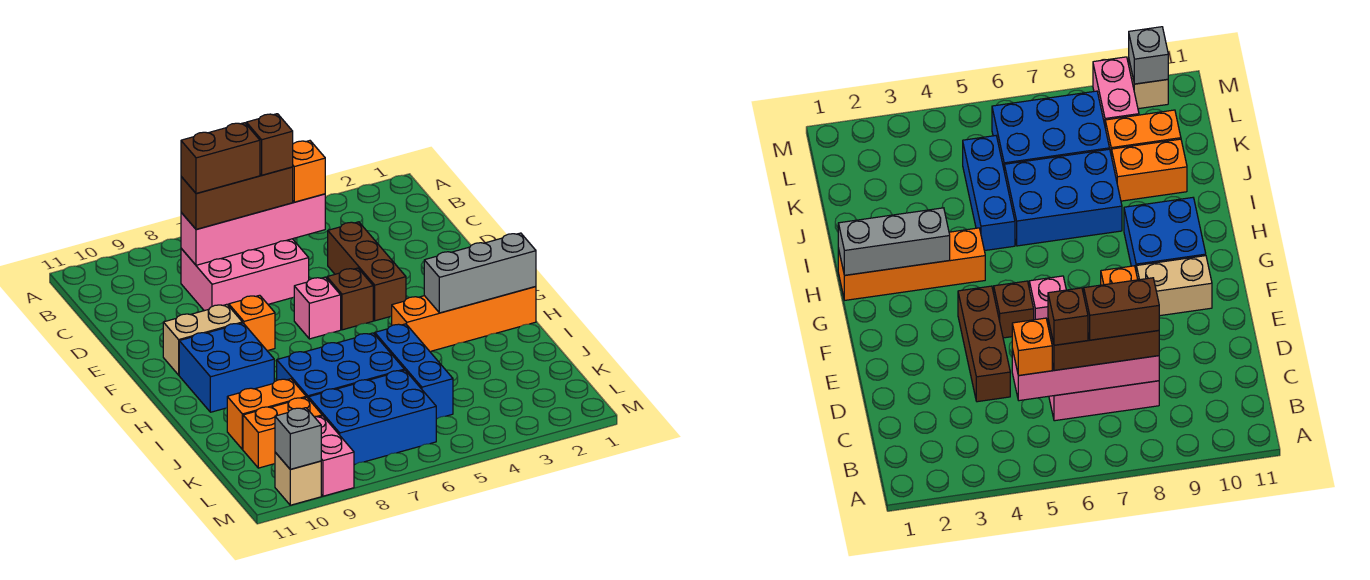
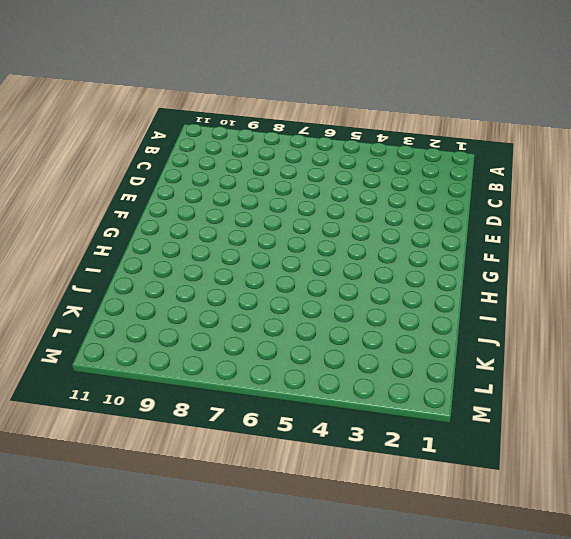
none -> pink 2x3 brick [181,239,309,311]
none -> brown 1x3 brick [328,222,406,321]
none -> brown 1x1 brick [327,268,373,330]

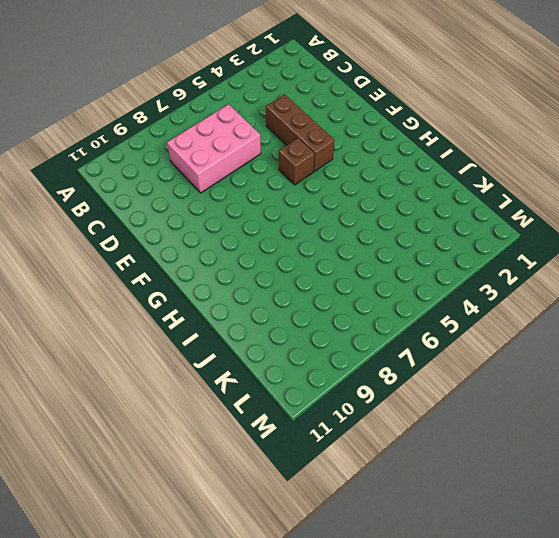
none -> pink 1x1 brick [294,277,341,339]
none -> orange 1x1 brick [229,295,275,351]
none -> tan 1x2 brick [163,304,242,375]

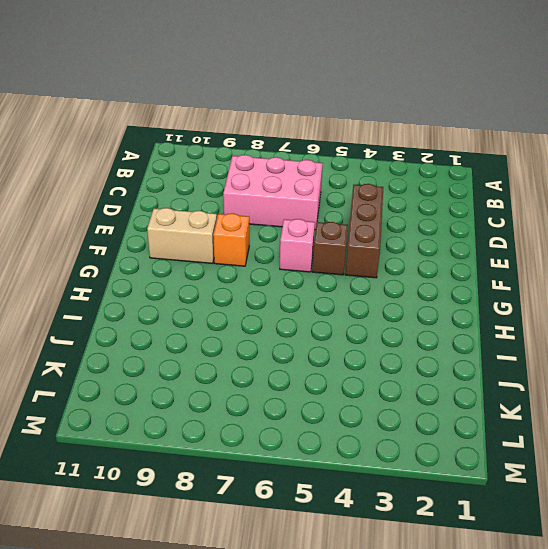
none -> blue 2x2 brick [179,323,274,412]
none -> orange 1x4 brick [392,287,536,351]
none -> blue 1x3 brick [375,324,453,419]

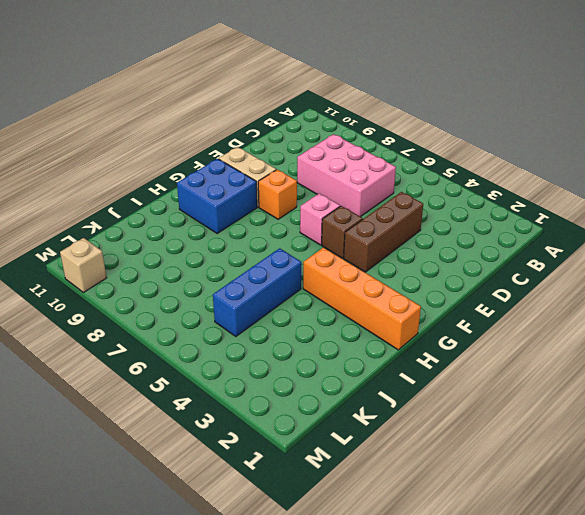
none -> blue 2x3 brick [277,333,404,399]
none -> orange 1x2 brick [227,379,306,449]
none -> blue 2x3 brick [309,370,436,465]

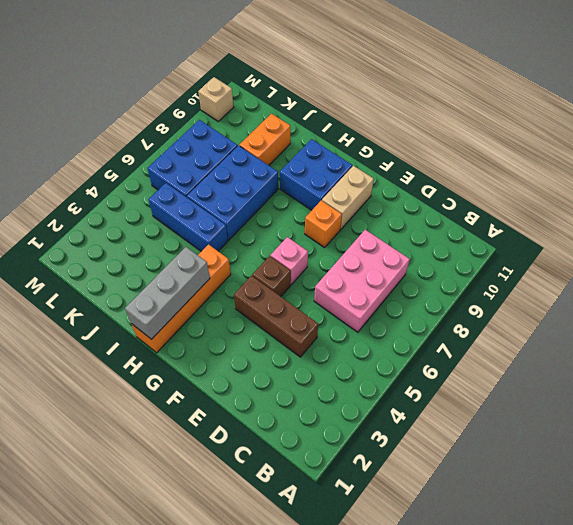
none -> orange 1x2 brick [243,397,322,468]
none -> pink 1x2 brick [315,416,354,496]
none -> pink 1x4 brick [181,194,325,265]

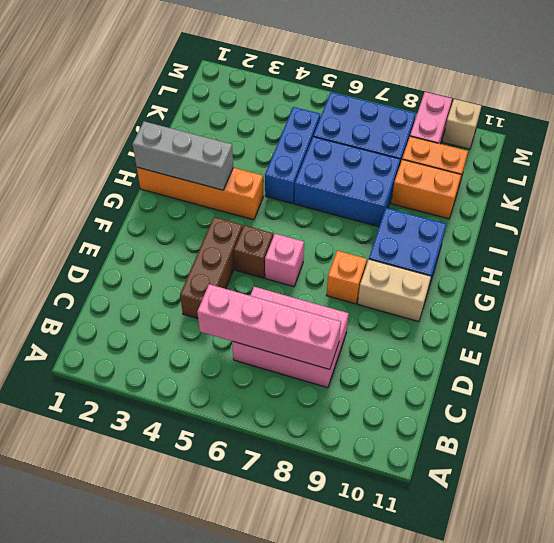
none -> grey 1x1 brick [275,408,321,469]
none -> orange 1x1 brick [293,141,325,202]
none -> brown 1x3 brick [181,167,293,229]

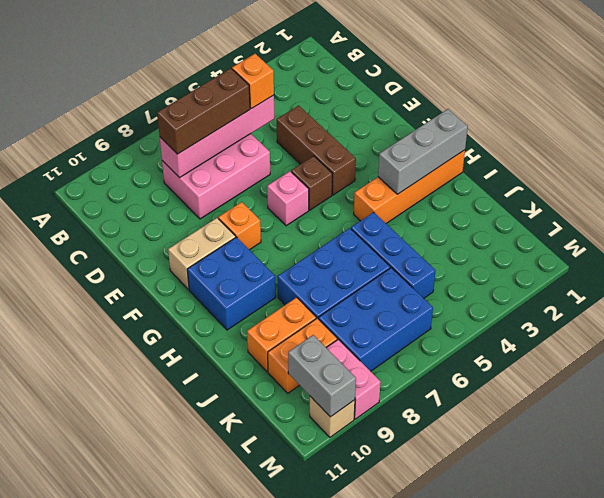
grey 1x2 brick [288,335,356,417] -> grey 1x1 brick [275,408,321,469]
none -> brown 1x1 brick [246,114,293,175]
none -> brown 1x2 brick [181,123,260,194]

